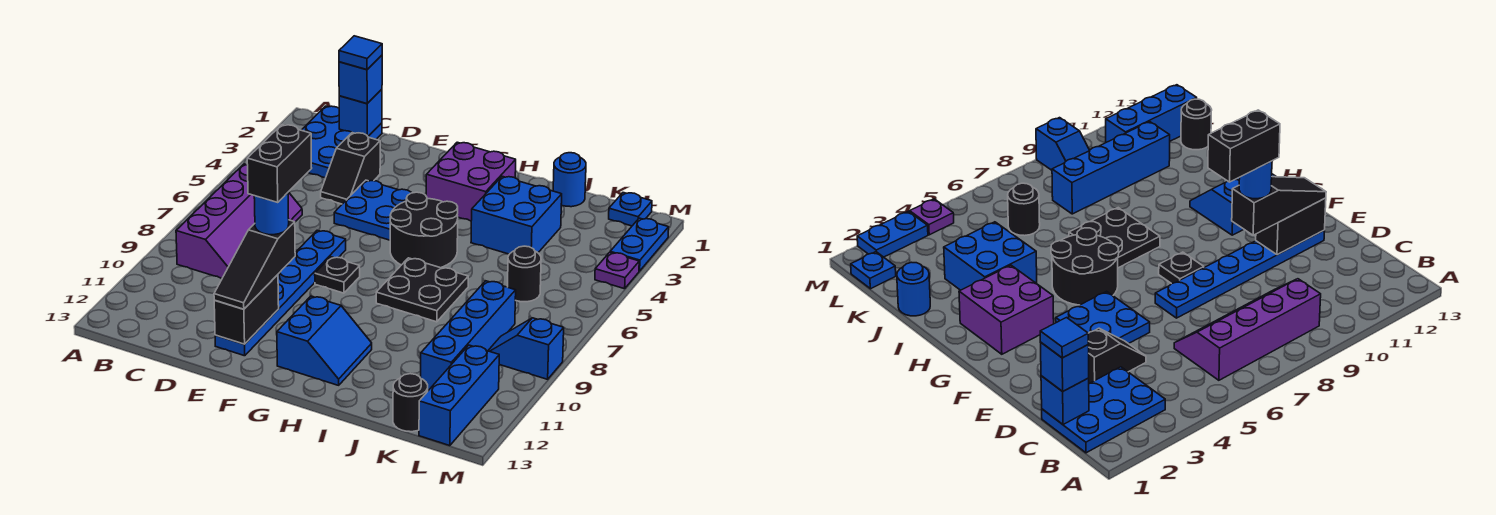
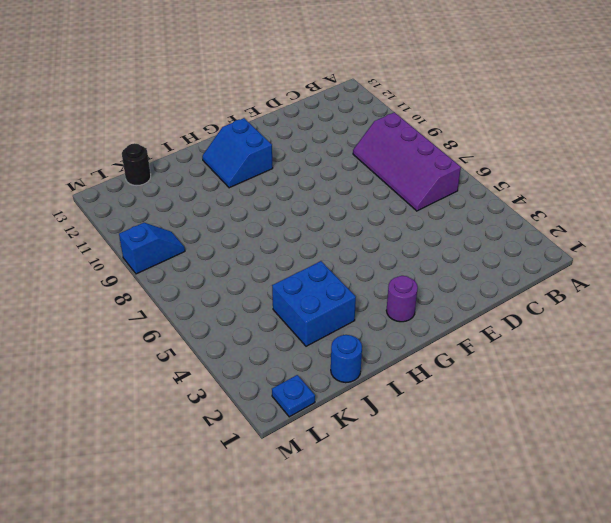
purple 1x1 round brick [386,276,418,322] -> purple 2x2 brick [426,142,516,221]
none -> blue 2x3 plate [302,106,382,178]
none -> black 1x2 slope [321,133,380,204]
none -> blue 2x2 plate [334,180,411,240]

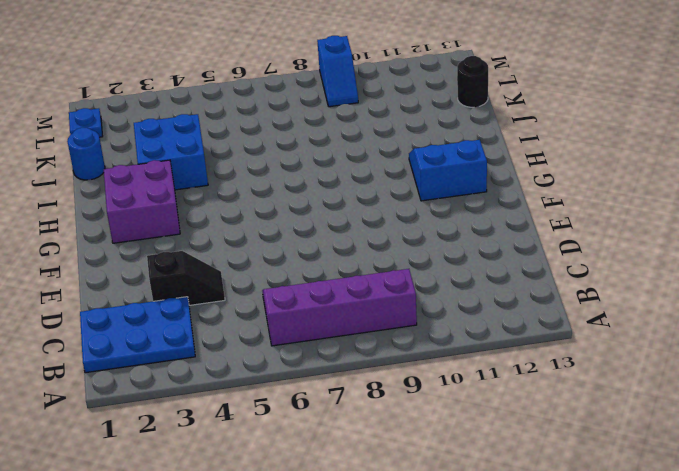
none -> blue 2x2 plate [334,180,411,240]
none -> blue 1x6 plate [215,230,346,356]
none -> black 1x1 plate [315,257,360,293]

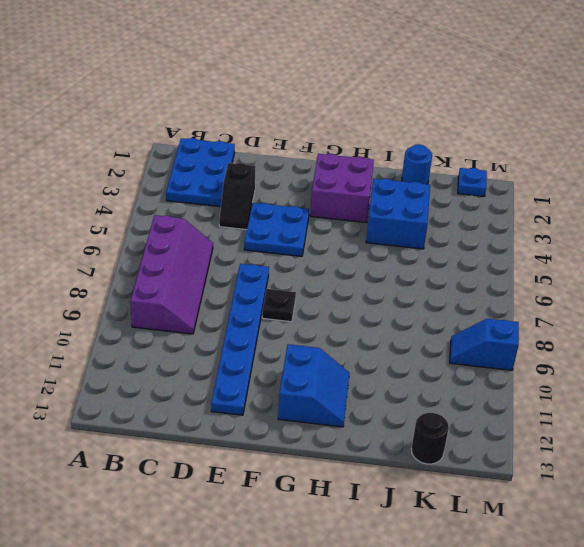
none -> black 2x2 round brick [390,192,458,268]
none -> black 2x2 plate [376,258,468,322]
none -> black 1x1 round brick [508,246,541,302]

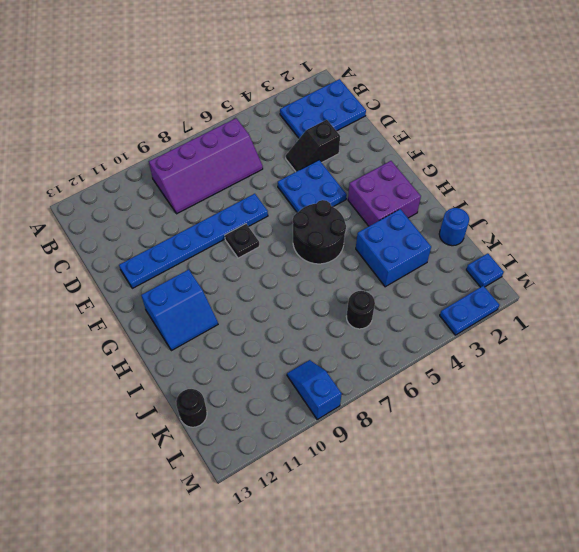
none -> black 2x2 plate [376,258,468,322]
none -> blue 1x4 brick [421,281,516,390]
none -> blue 1x3 brick [419,345,499,446]

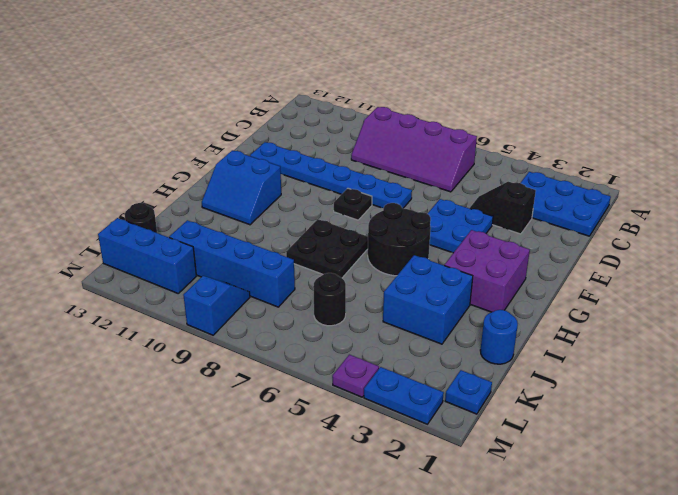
none -> blue 1x1 brick [339,89,382,136]
none -> black 1x2 brick [214,275,279,344]
none -> blue 1x1 brick [339,55,382,104]

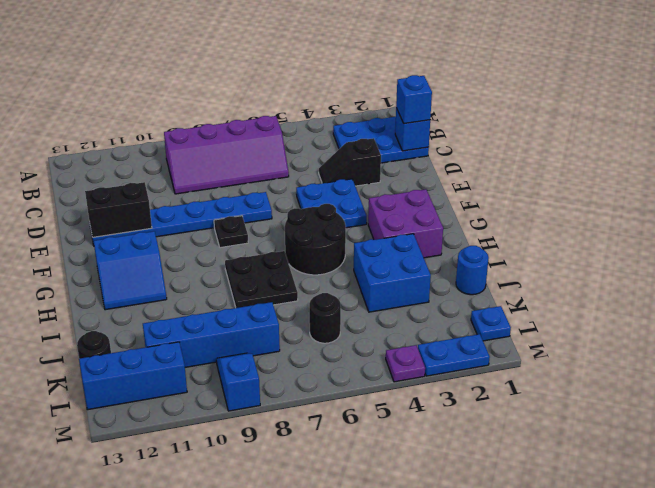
none -> black 1x3 slope [214,220,295,309]
none -> blue 1x1 tile [339,36,382,70]
none -> blue 1x1 round brick [254,193,289,235]

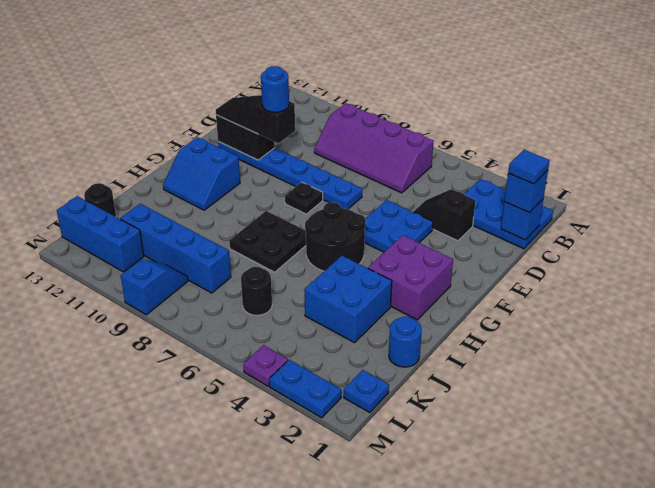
none -> black 1x2 brick [247,125,312,202]

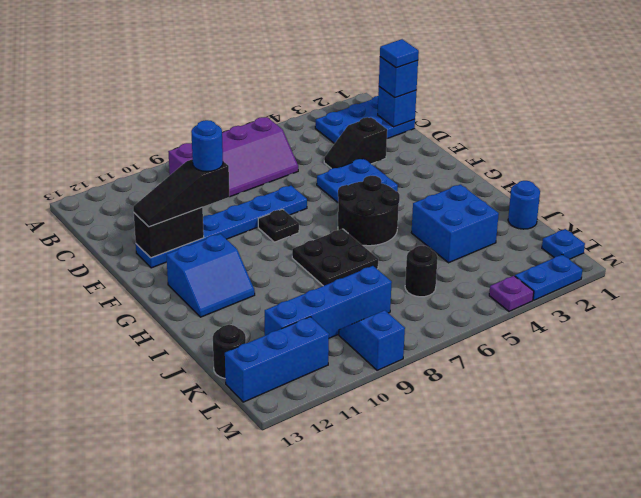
none -> purple 2x2 brick [426,142,516,221]
none -> black 1x2 brick [247,125,312,202]

